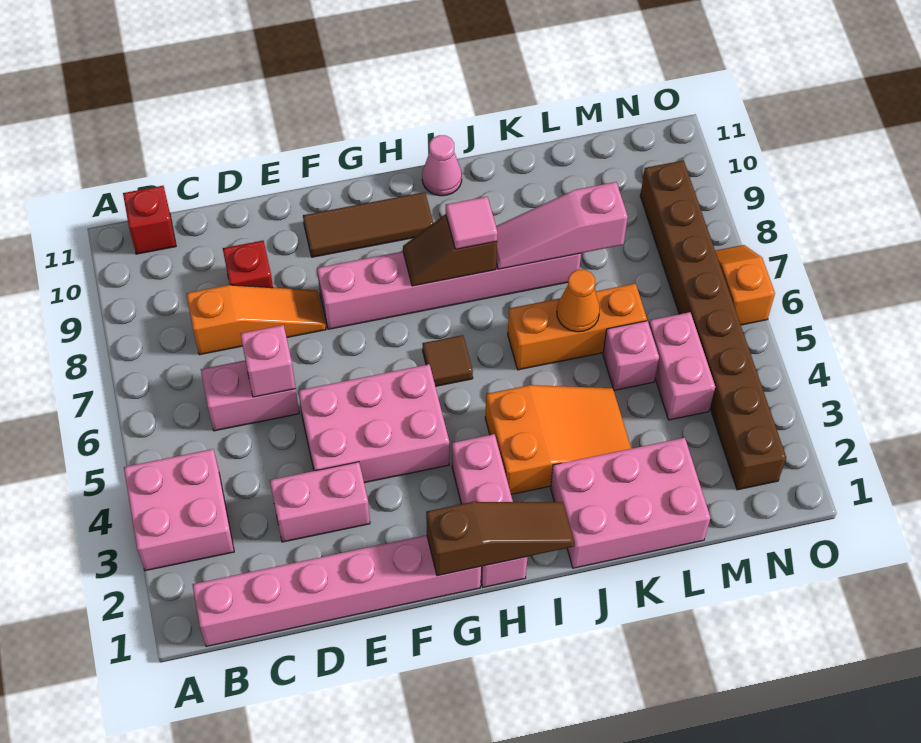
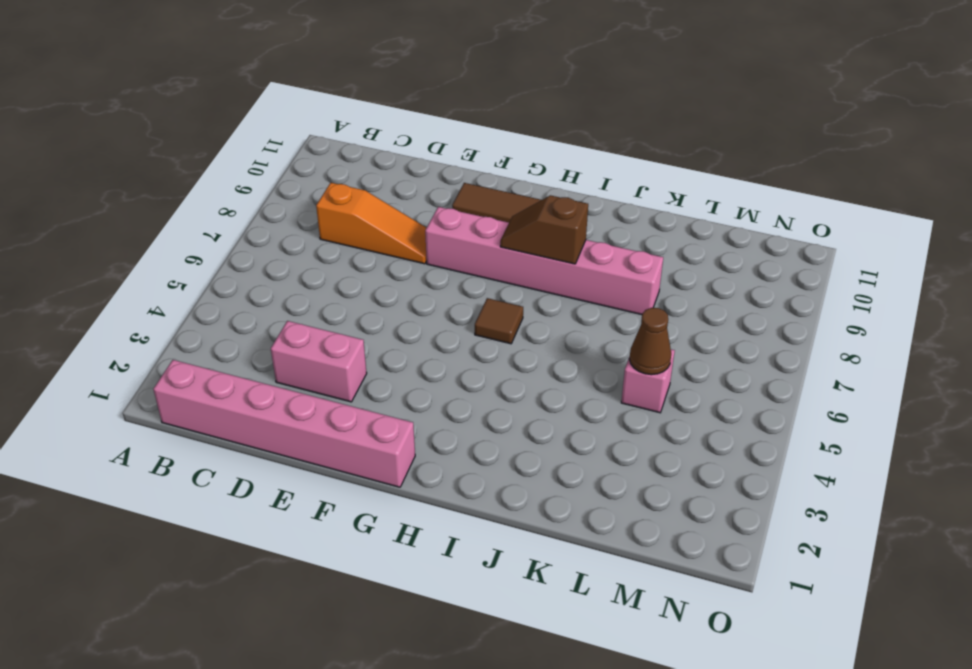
brown 1x1 cone [629,308,671,375] -> none
none -> pink 2x2 brick [124,449,234,571]
none -> red 1x1 brick [123,186,176,254]
none -> pink 1x2 brick [201,361,299,431]

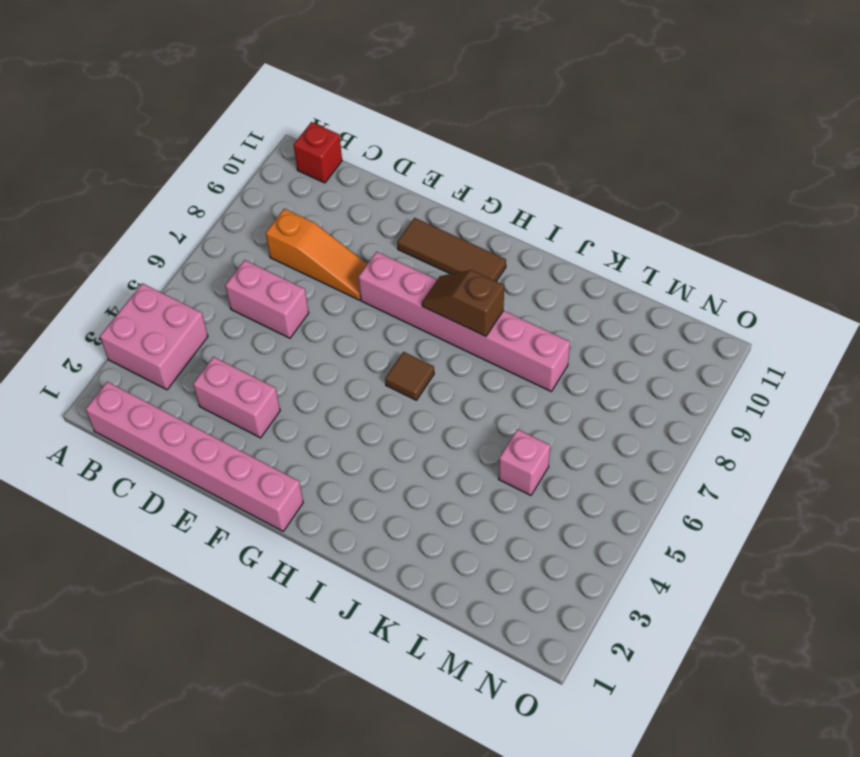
none -> red 1x1 brick [223,241,273,288]
none -> pink 2x3 brick [298,364,449,483]
none -> pink 1x3 brick [452,434,527,587]

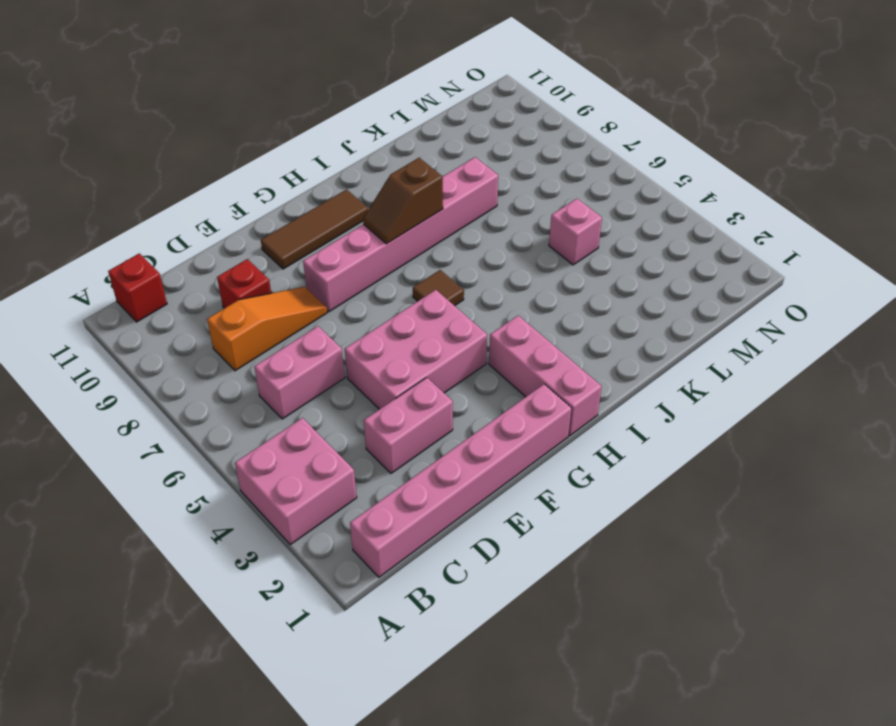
none -> orange 2x3 slope [485,385,631,494]
none -> pink 1x1 cone [422,135,462,196]
none -> pink 2x3 brick [550,438,710,568]

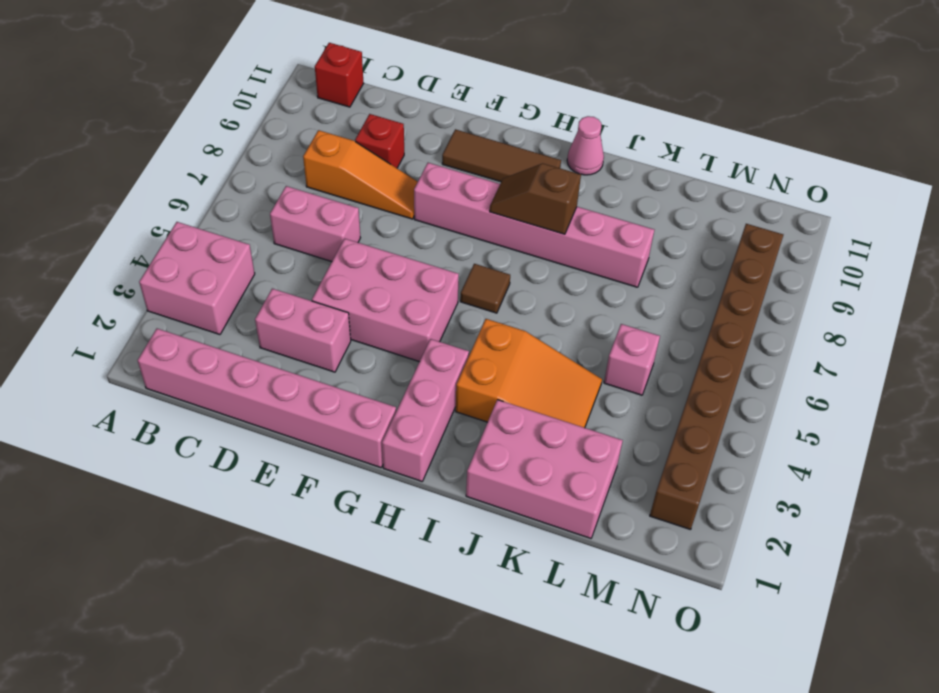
none -> orange 1x3 brick [508,283,647,370]
none -> pink 1x2 brick [649,312,715,420]
none -> orange 1x2 slope [715,245,775,325]

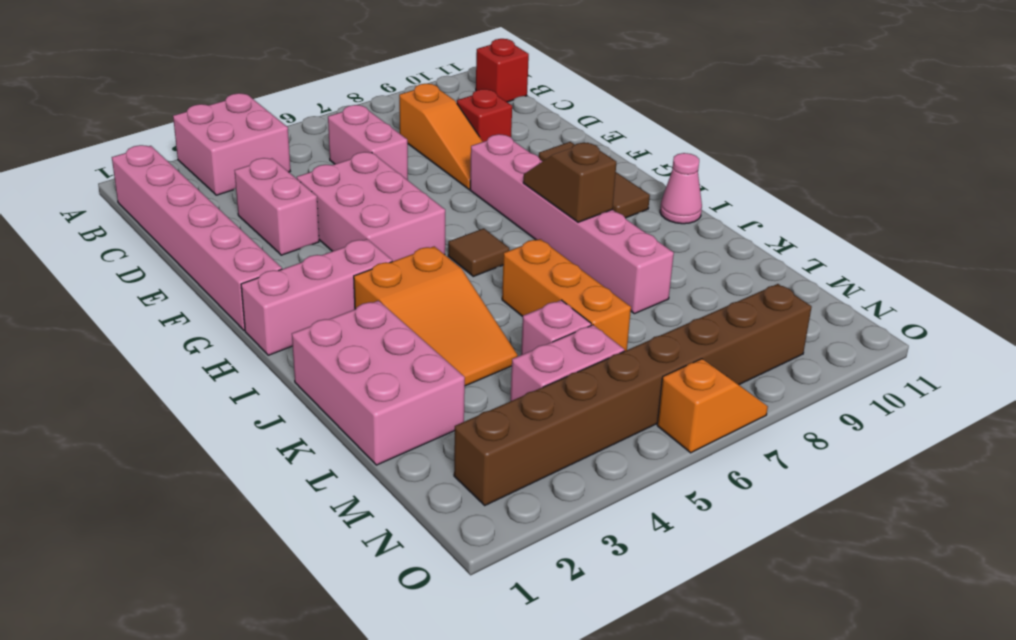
none -> pink 1x1 brick [240,325,296,397]
none -> brown 1x3 slope [426,502,574,576]
none -> pink 1x3 slope [496,182,628,269]

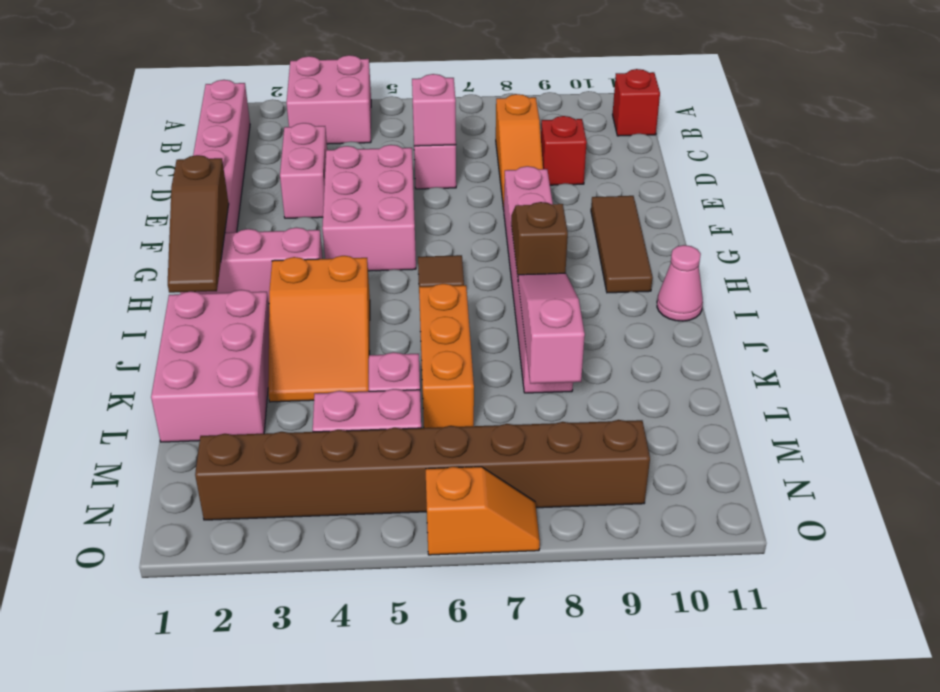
none -> orange 1x1 cone [557,270,600,332]
none -> pink 1x1 tile [446,197,498,249]

